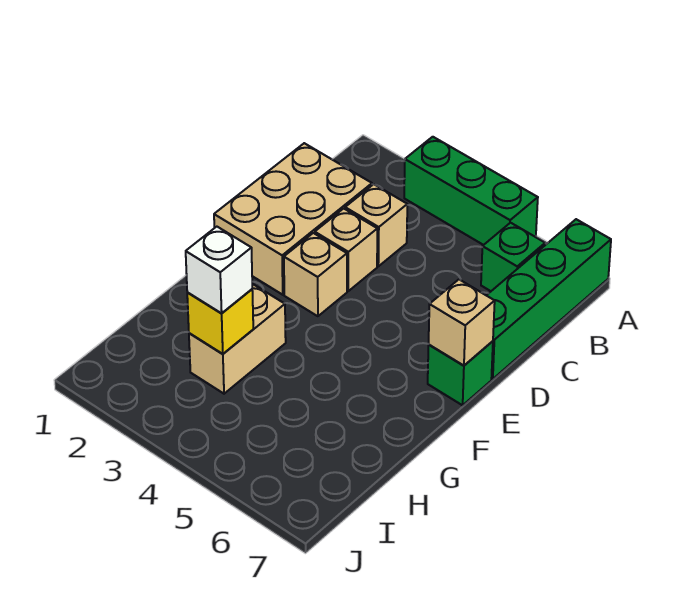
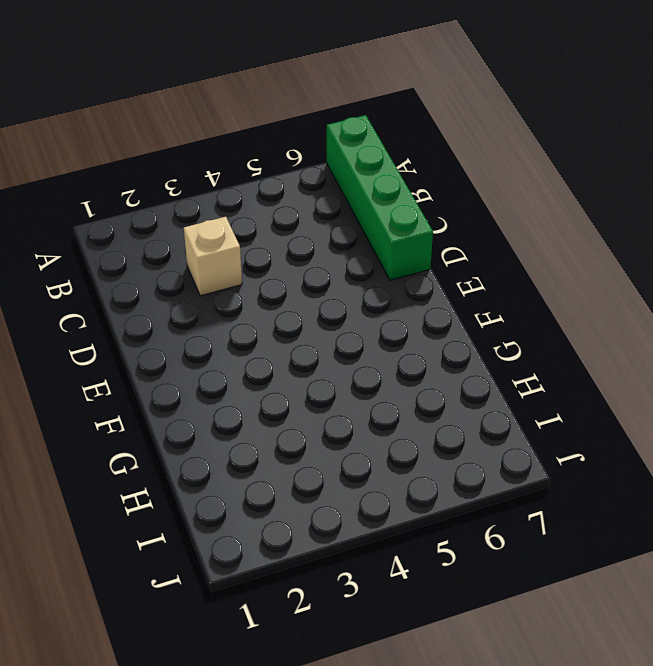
none -> green 1x3 brick [404,137,538,245]
none -> green 1x1 brick [481,223,545,291]
none -> tan 2x3 brick [214,143,372,295]

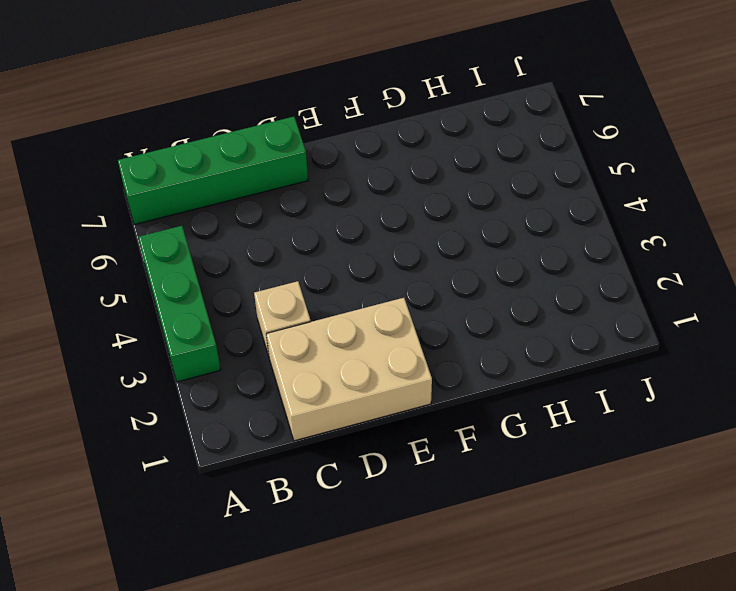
none -> green 1x1 brick [481,223,545,291]
none -> tan 1x1 brick [315,208,377,291]
none -> tan 1x1 brick [284,233,347,316]

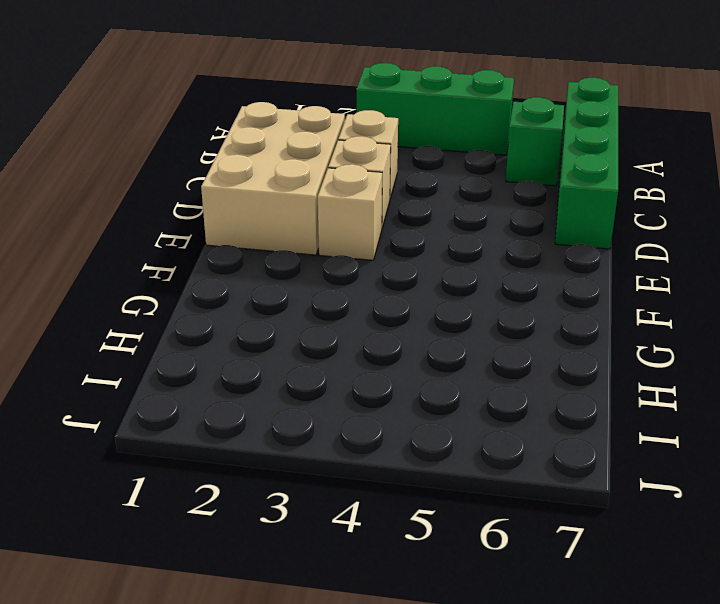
none -> green 1x1 brick [428,341,493,405]
none -> tan 1x2 brick [189,284,286,394]
none -> tan 1x1 brick [429,280,495,366]

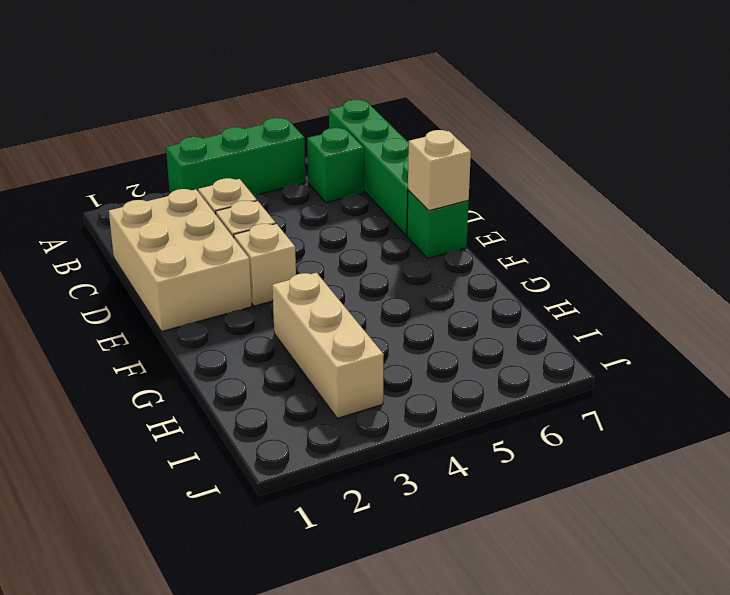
tan 1x3 brick [272,273,384,418] -> tan 1x2 brick [189,284,286,394]
none -> yellow 1x1 brick [187,289,253,354]
none -> white 1x1 brick [186,227,252,313]

